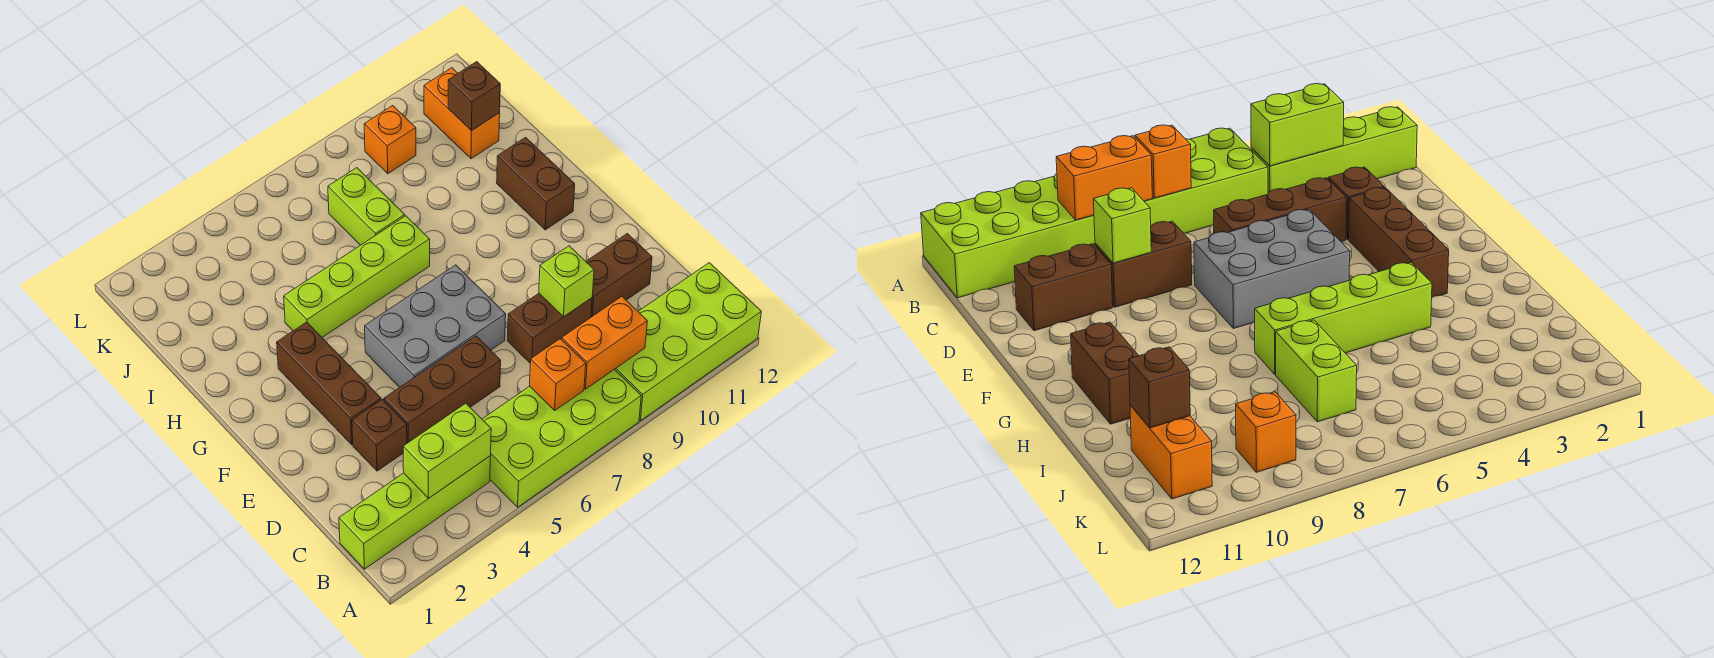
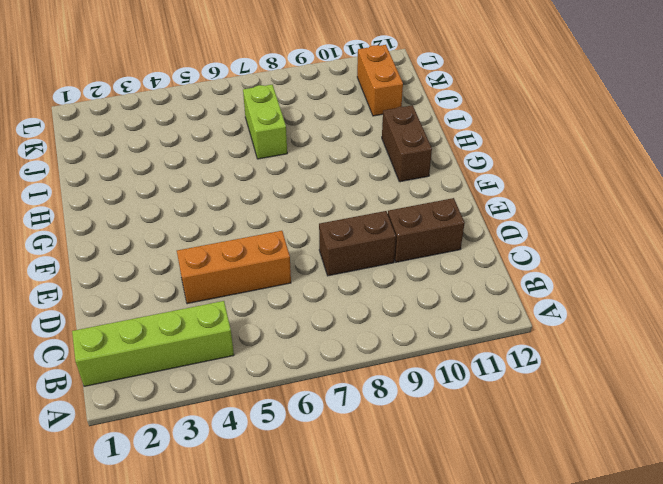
orange 1x3 brick [177,231,291,304] -> brown 1x3 brick [384,336,501,443]
none -> lime 2x4 brick [482,369,641,507]
none -> lime 2x4 brick [615,263,761,421]
none -> brown 1x1 brick [352,400,407,471]

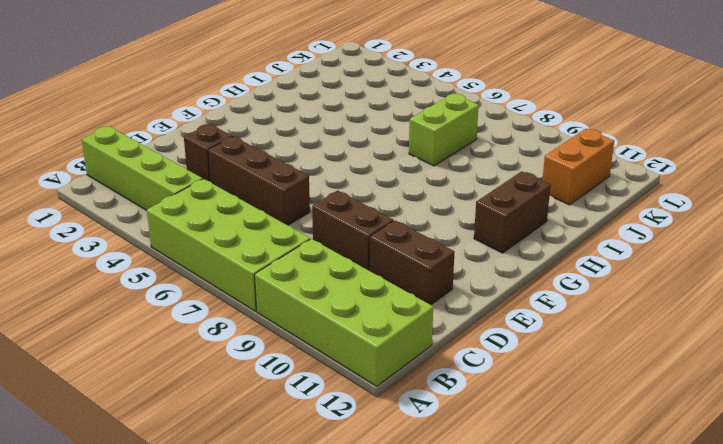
none -> brown 1x3 brick [277,322,381,445]
none -> grey 2x3 brick [365,265,506,387]
none -> lime 1x4 brick [284,216,430,337]

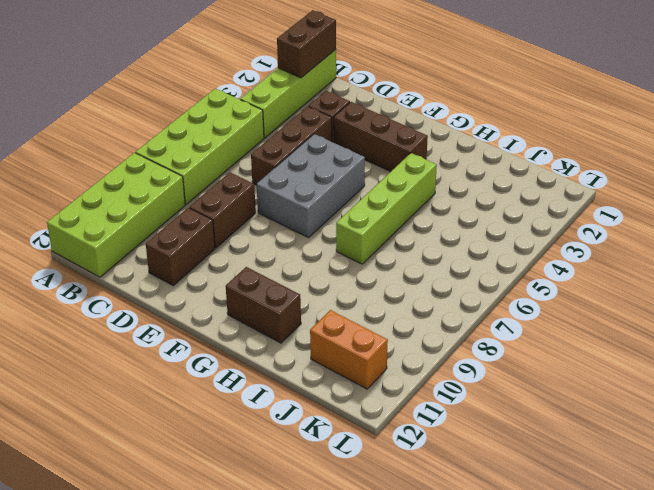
brown 1x2 brick [277,10,336,78] -> none
none -> lime 1x2 brick [328,168,405,245]
none -> orange 1x1 brick [364,106,416,174]
none -> lime 1x2 brick [403,403,491,499]

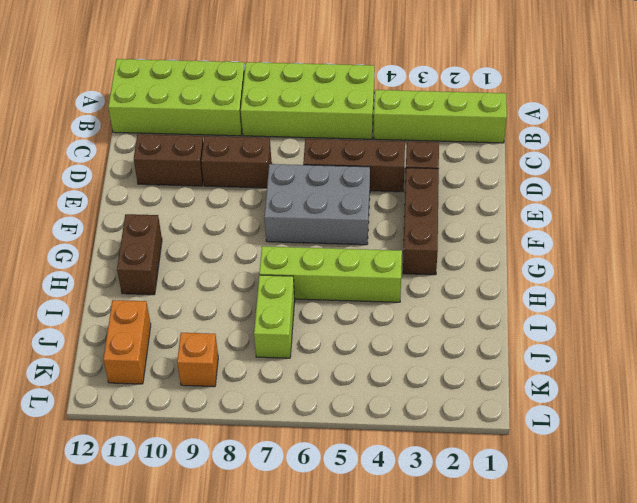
none -> lime 1x2 brick [403,403,491,499]
none -> orange 1x1 brick [530,339,586,410]
none -> orange 1x2 brick [562,297,647,389]

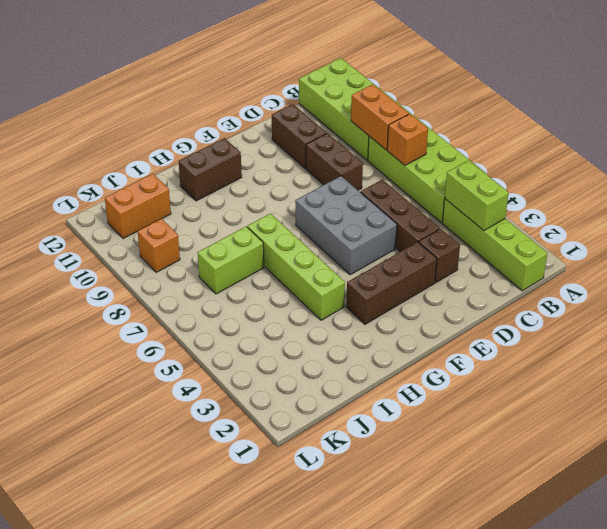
none -> lime 1x1 brick [539,246,594,317]
none -> brown 1x1 brick [448,62,500,131]

